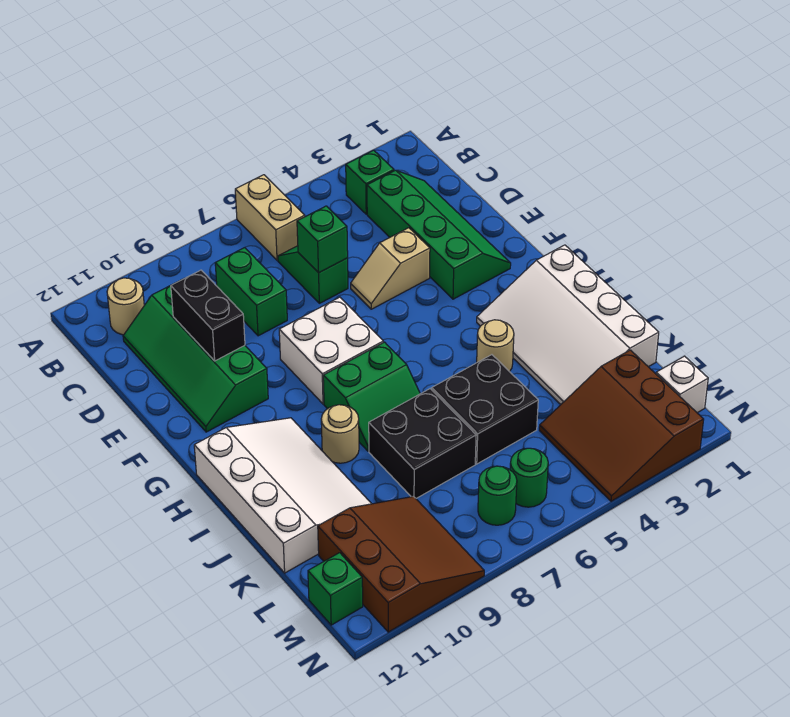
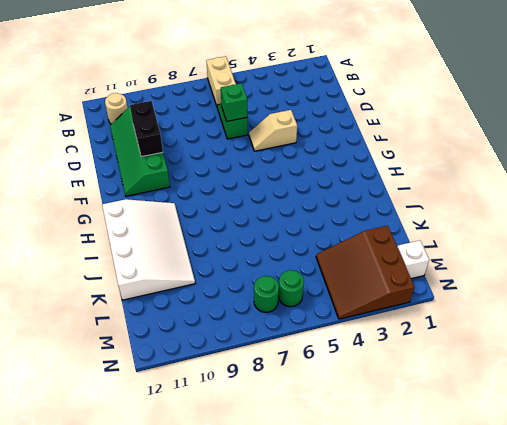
none -> green 1x1 brick [346,150,394,214]
none -> green 2x4 slope [367,170,511,299]
none -> green 1x2 brick [215,248,287,336]

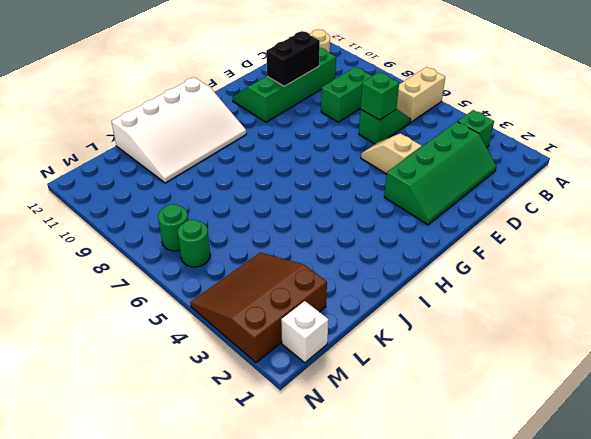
none -> white 2x2 brick [279,297,383,404]
none -> white 3x4 slope [477,245,659,404]
none -> green 2x2 slope [323,342,420,451]

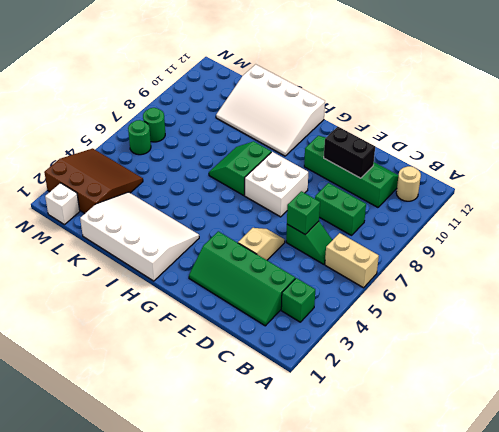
none -> tan 1x1 round brick [477,320,514,372]
none -> tan 1x1 round brick [321,405,359,463]
none -> black 2x2 brick [432,355,538,464]

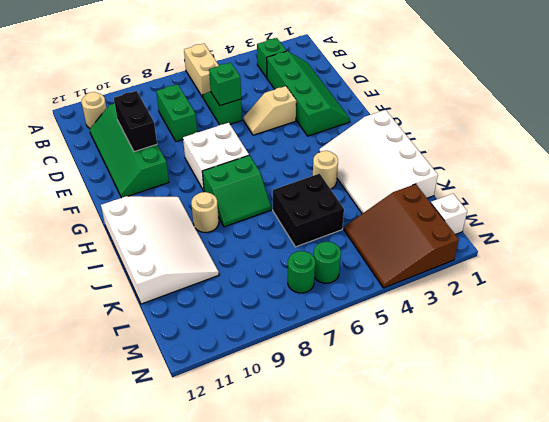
none -> black 2x2 brick [369,389,476,498]
none -> brown 3x3 slope [318,496,484,632]
none -> green 1x1 brick [308,553,363,625]

